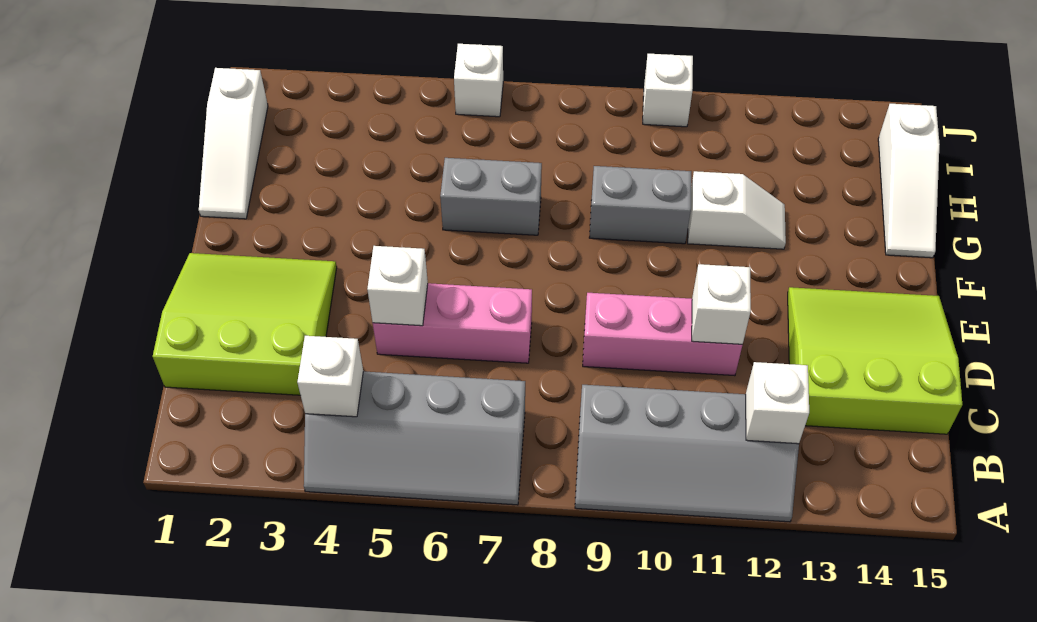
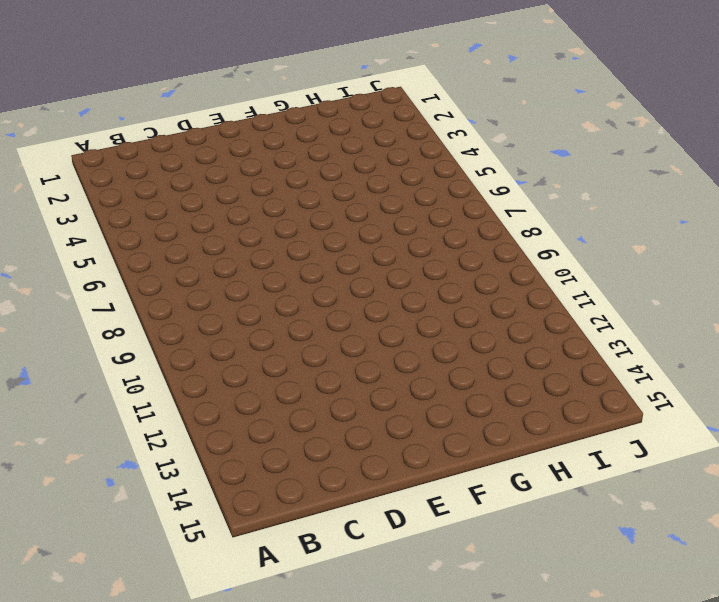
none -> grey 2x4 slope [304,371,525,505]
none -> grey 2x4 slope [575,385,799,522]
none -> lime 3x3 slope [153,253,337,395]

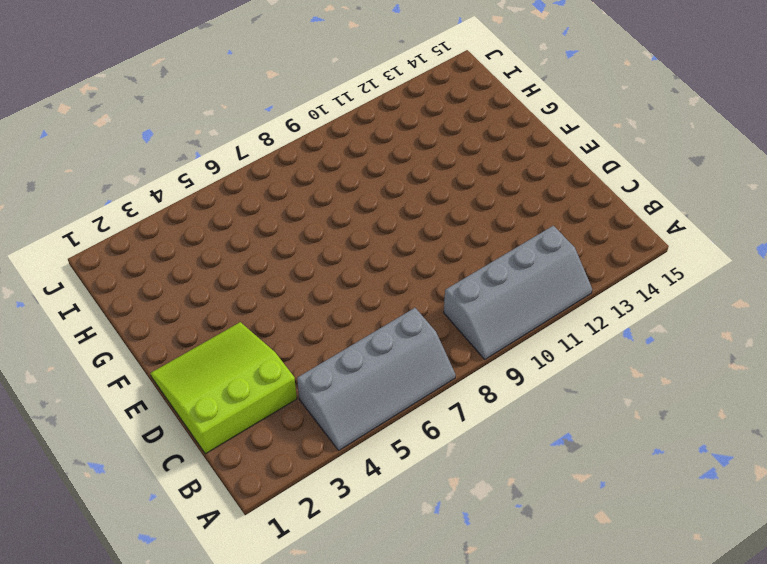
none -> lime 3x3 slope [788,287,962,434]
none -> pink 1x3 brick [373,283,532,363]
none -> pink 1x3 brick [583,293,742,376]

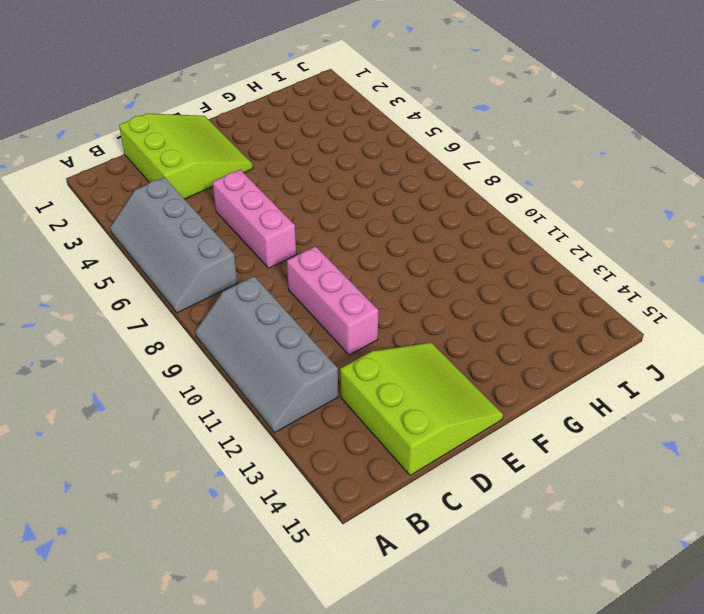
none -> white 1x3 slope [199,68,268,219]
none -> grey 1x2 brick [440,158,542,235]
none -> grey 1x2 brick [589,166,691,244]

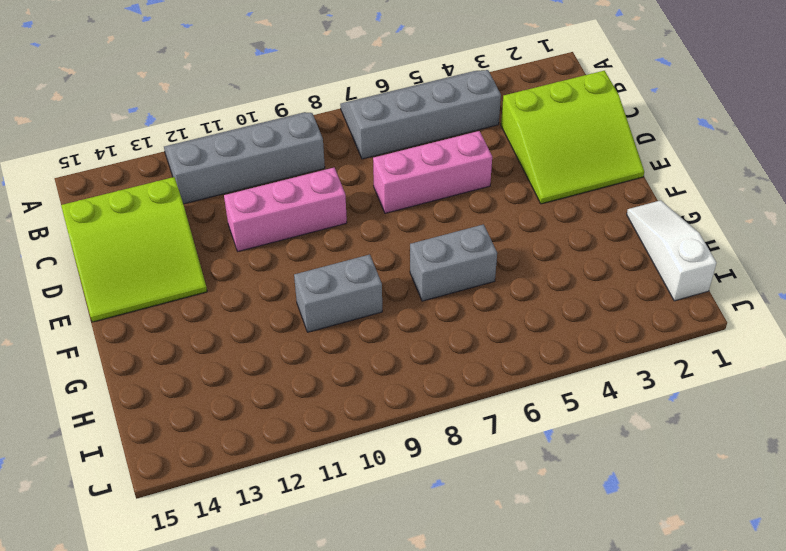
none -> white 1x2 slope [688,171,786,249]
none -> white 1x3 slope [878,104,940,258]
none -> white 1x1 brick [454,44,503,117]

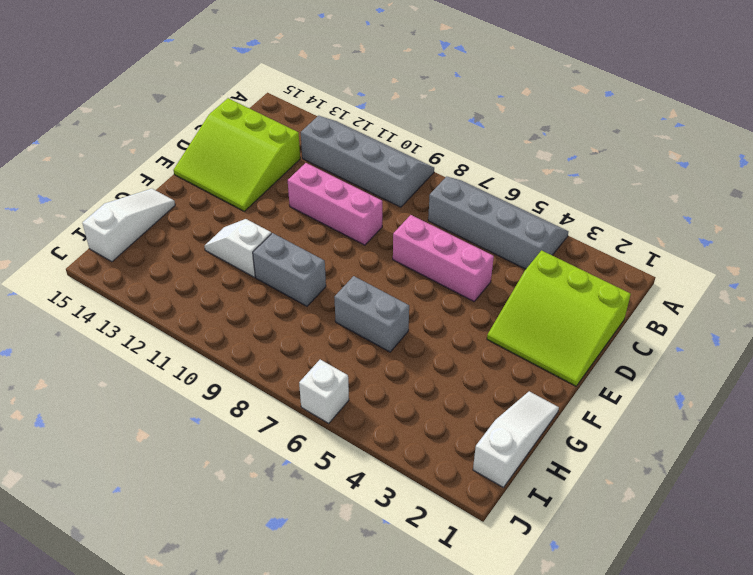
none -> white 1x1 brick [643,54,693,127]
none -> white 1x1 brick [297,336,363,417]
none -> white 1x1 brick [746,362,809,444]

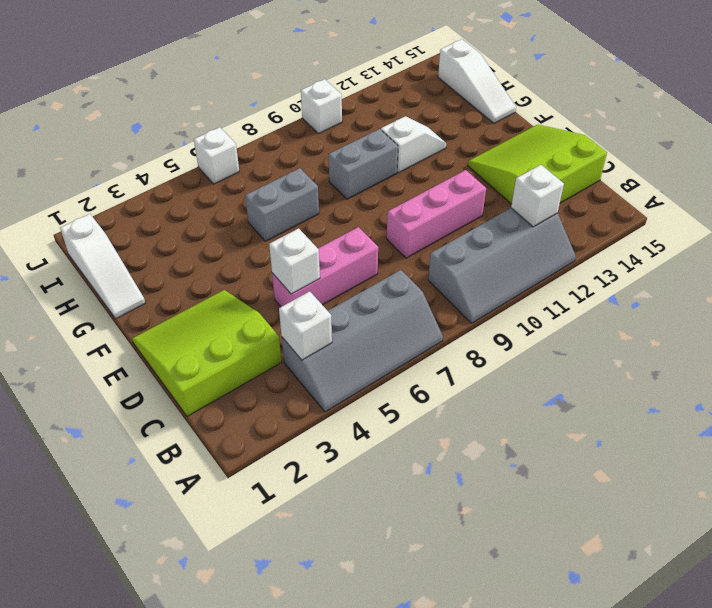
none -> white 1x1 brick [692,264,751,344]

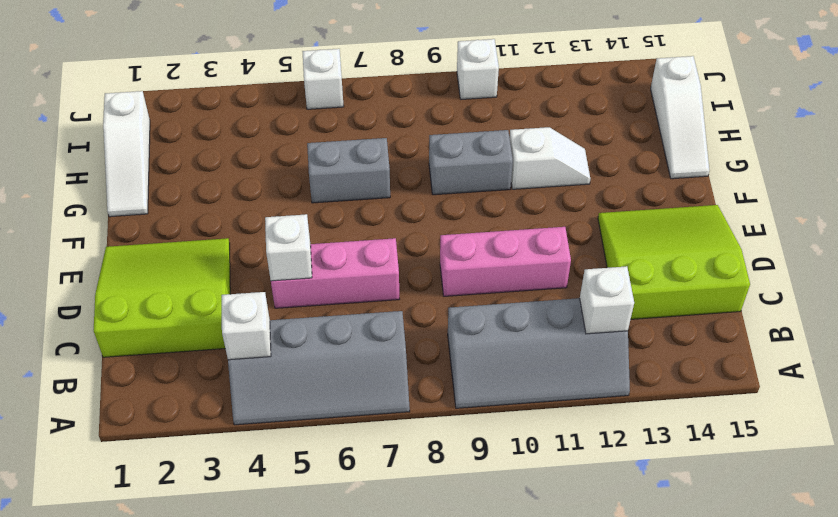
none -> white 1x1 brick [692,264,751,344]

